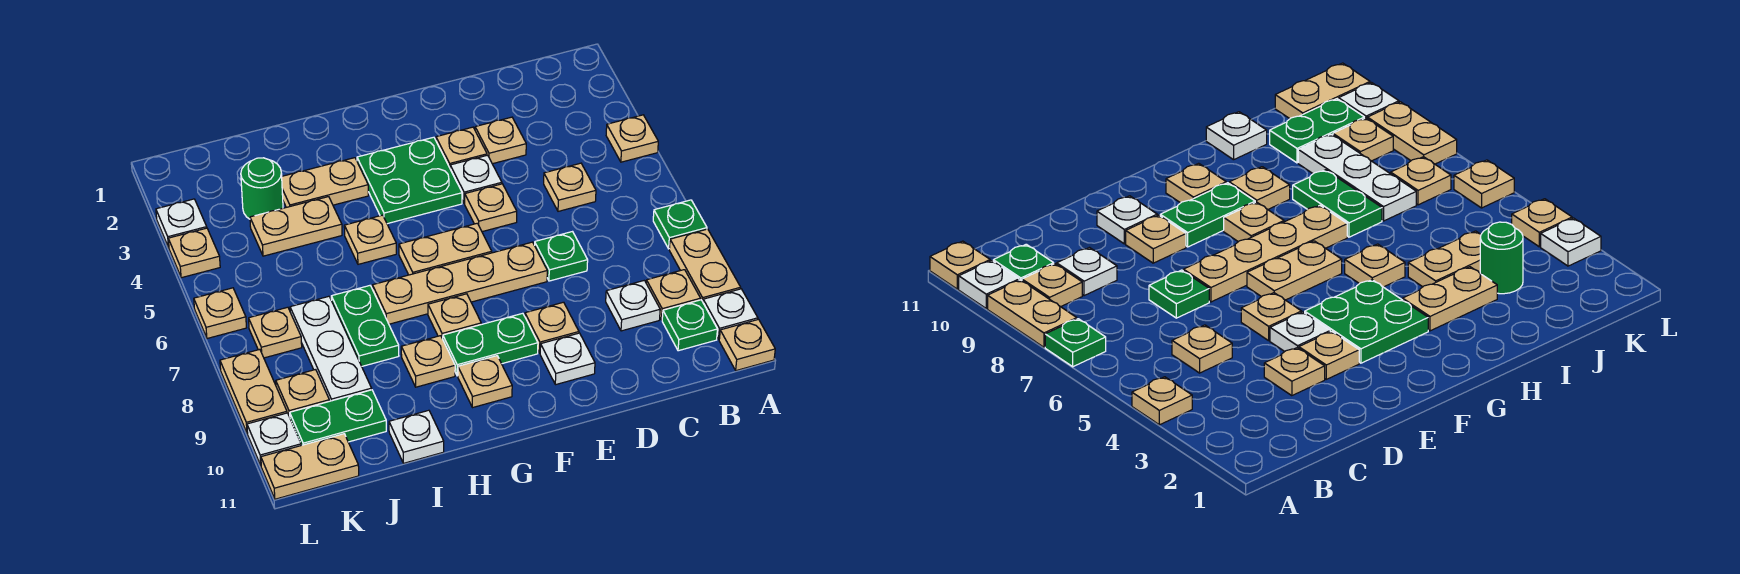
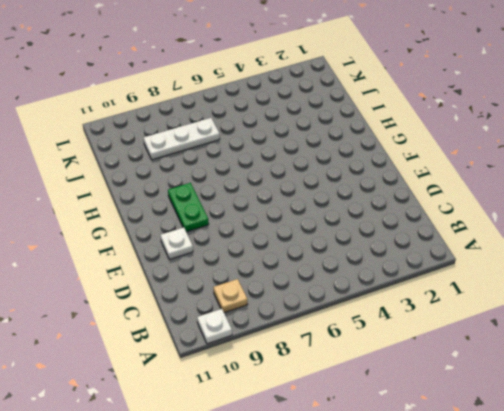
none -> tan 1x1 plate [606,115,658,162]
none -> green 1x1 plate [653,200,707,249]
none -> tan 1x2 plate [669,229,741,302]
none -> tan 1x1 plate [719,319,775,371]

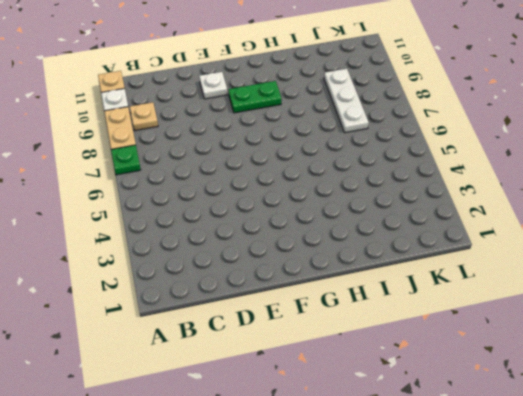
none -> tan 1x1 plate [606,115,658,162]
none -> green 1x1 plate [662,300,717,351]
none -> tan 1x1 plate [544,163,596,211]
none -> white 1x1 plate [606,280,660,331]

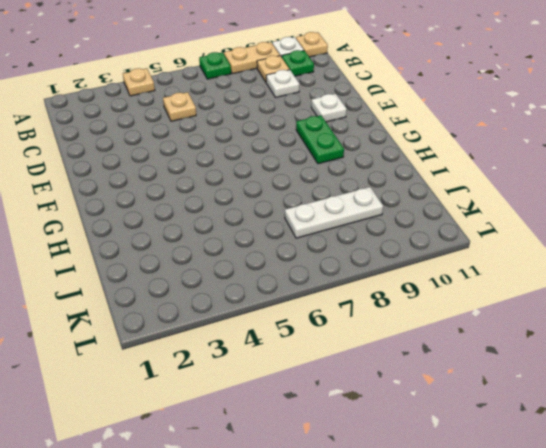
none -> tan 1x1 plate [475,117,526,164]
none -> green 1x1 plate [535,232,588,281]
none -> tan 1x1 plate [436,127,487,167]
none -> white 1x1 plate [450,155,502,203]

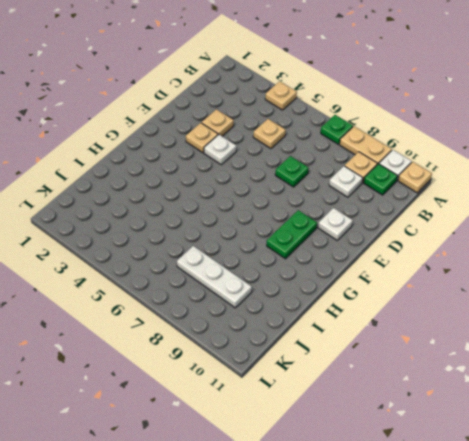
none -> tan 1x1 plate [465,184,517,232]
none -> tan 1x4 plate [373,242,547,324]
none -> tan 1x1 plate [525,302,579,353]
none -> green 2x2 plate [357,137,462,224]

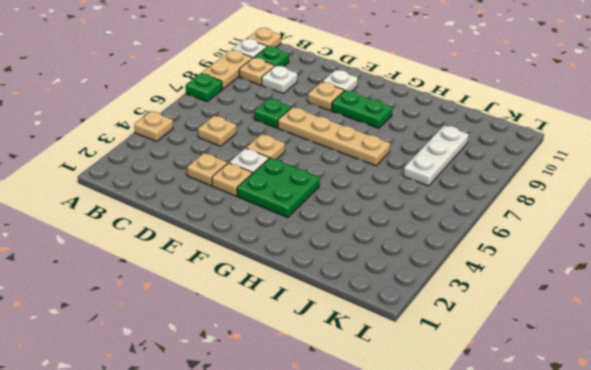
none -> tan 1x2 plate [399,223,492,275]
none -> tan 1x1 plate [428,294,481,339]
none -> tan 1x1 plate [458,356,512,408]
none -> tan 1x2 plate [282,158,368,207]

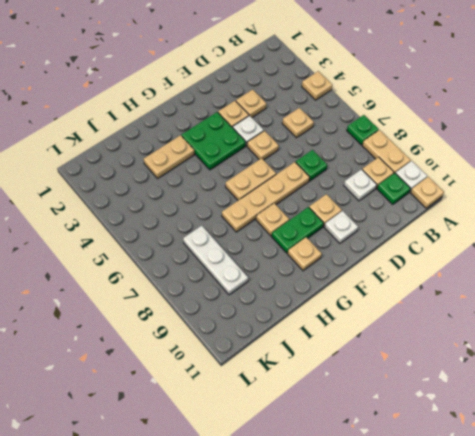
none -> tan 1x1 plate [344,215,396,264]
none -> tan 1x1 plate [401,336,455,387]
none -> tan 1x2 plate [250,197,342,256]
none -> green 1x2 plate [331,286,399,366]

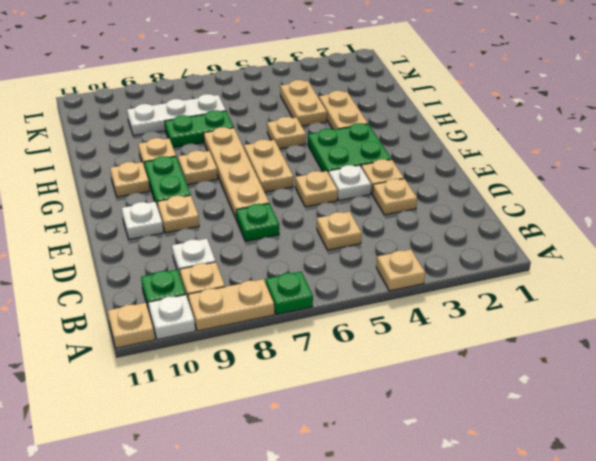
none -> white 1x1 plate [389,410,444,463]
none -> green 1x1 round brick [241,158,283,219]
none -> green 1x2 plate [290,390,386,445]
none -> tan 1x1 plate [249,307,302,358]

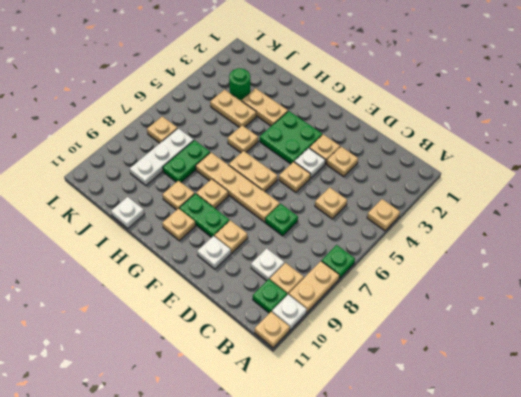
none -> green 1x2 plate [290,390,386,445]
none -> tan 1x1 plate [276,370,329,417]
none -> tan 1x2 plate [261,434,359,499]
none -> white 1x1 plate [156,199,207,248]

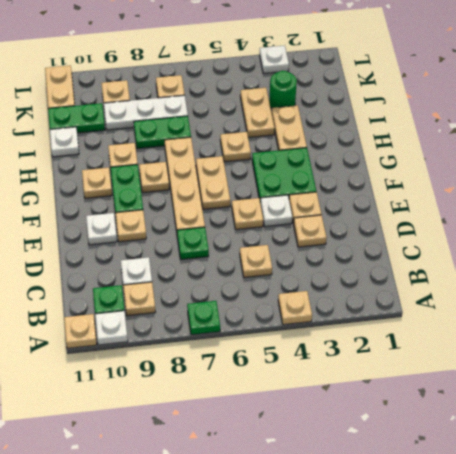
green 1x2 plate [48,103,105,133] -> green 1x2 plate turned to [290,390,386,445]
none -> tan 1x2 plate [669,229,741,302]
none -> tan 1x1 plate [168,228,220,278]
none -> tan 1x1 plate [194,288,246,338]
none -> tan 1x2 plate [220,349,287,433]

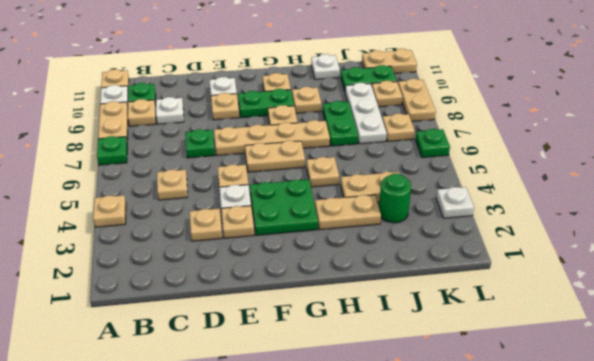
green 1x1 plate [416,129,450,158] -> tan 1x1 plate [194,288,246,338]
none -> tan 1x1 plate [168,228,220,278]
none -> white 1x1 plate [247,413,301,465]

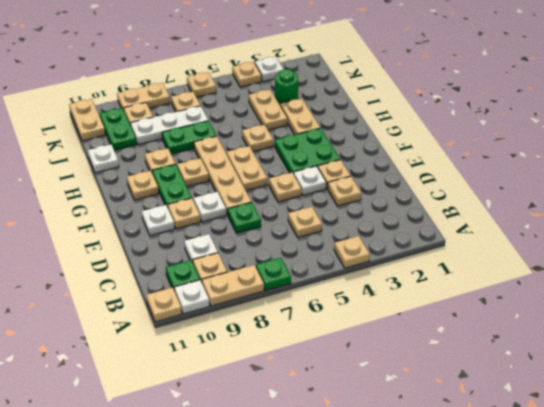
white 1x1 plate [193,192,226,222] -> white 1x1 plate moved to [247,413,301,465]

